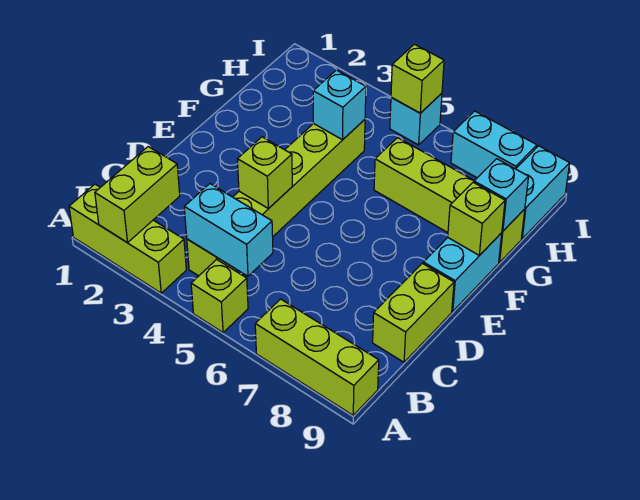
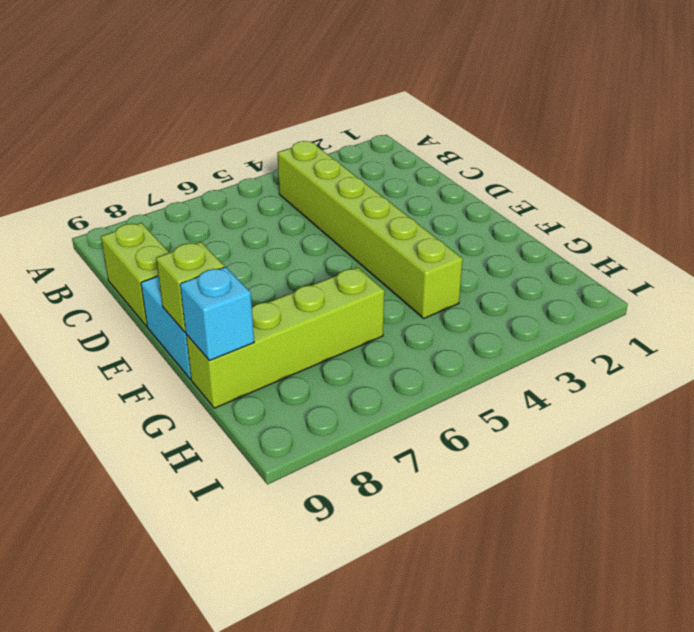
none -> lime 1x3 brick [69,184,186,293]
none -> lime 1x1 brick [191,260,248,333]
none -> lime 1x3 brick [255,299,379,415]

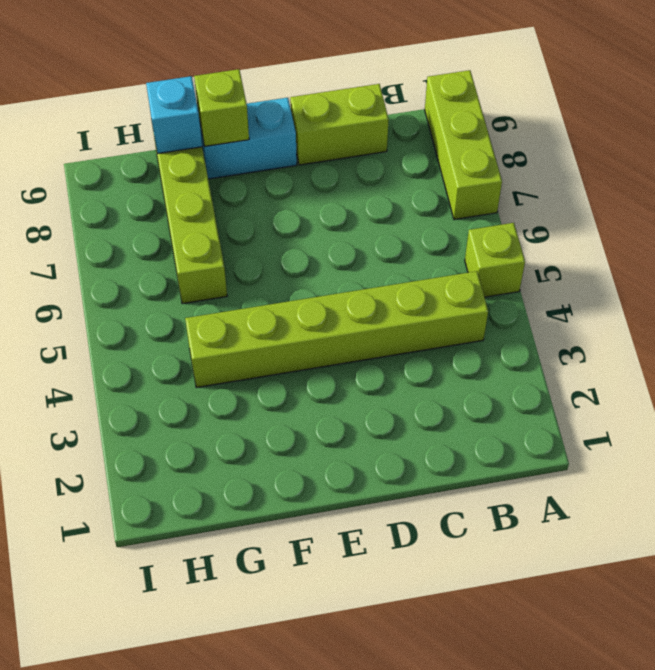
none -> lime 1x3 brick [69,184,186,293]
none -> cyan 1x2 brick [516,146,570,239]
none -> cyan 1x1 brick [390,93,442,145]

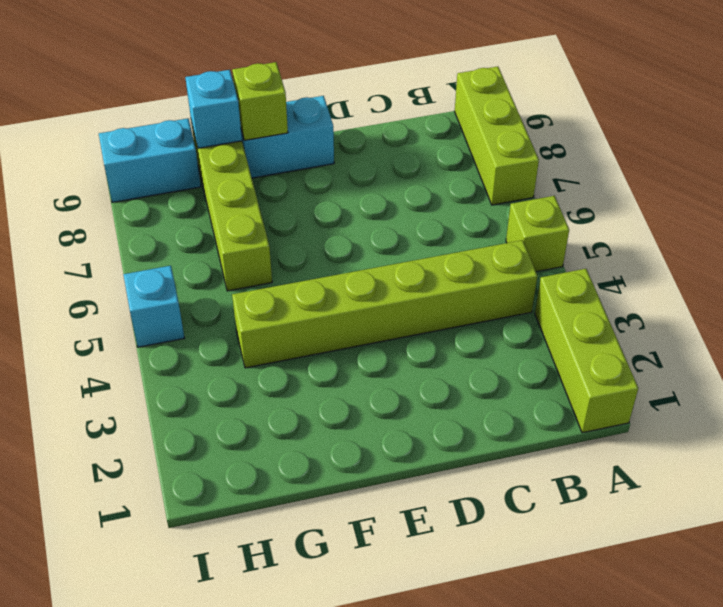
none -> lime 1x2 brick [373,263,454,362]
none -> cyan 1x2 brick [451,111,537,178]
none -> lime 1x2 brick [95,147,180,243]

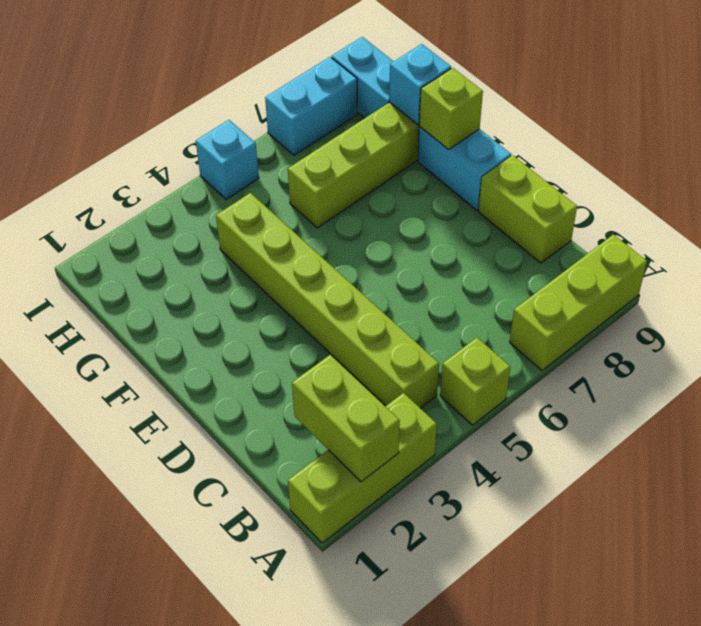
none -> cyan 1x2 brick [184,184,273,276]
none -> lime 1x1 brick [237,137,292,209]
none -> cyan 1x1 brick [313,70,366,140]

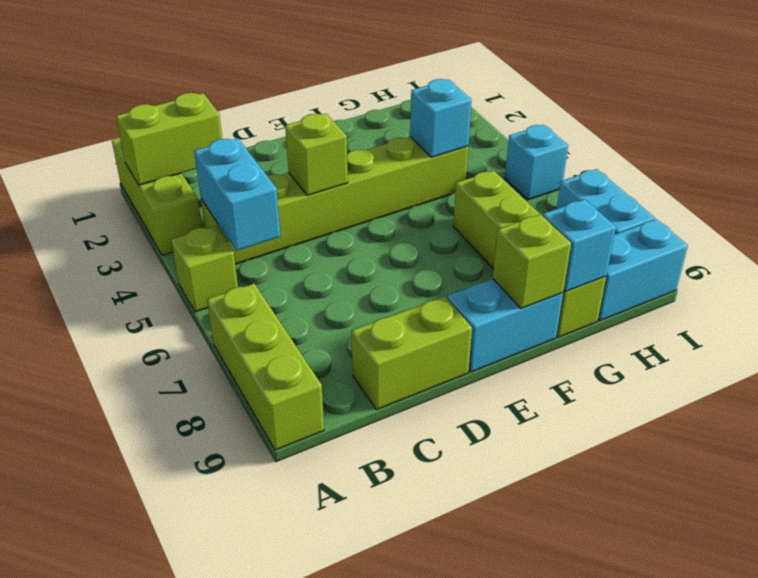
none -> lime 1x1 brick [391,44,444,113]

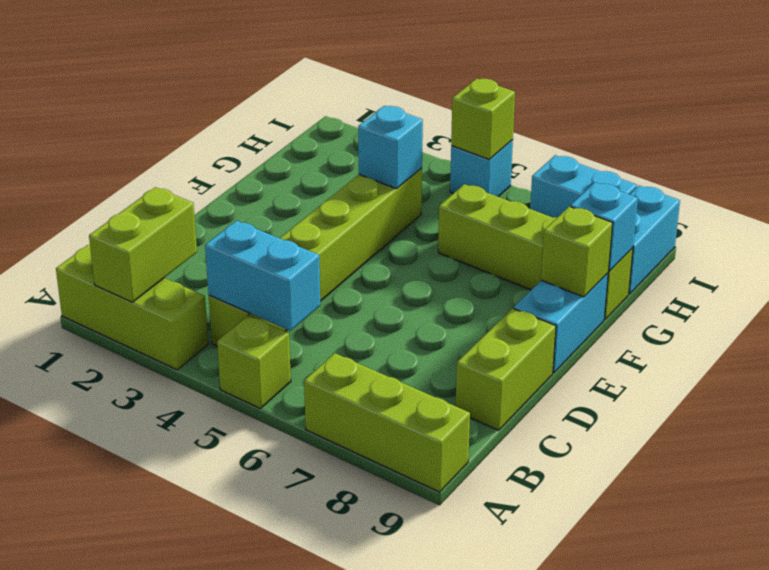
none -> lime 1x1 brick [237,137,292,209]

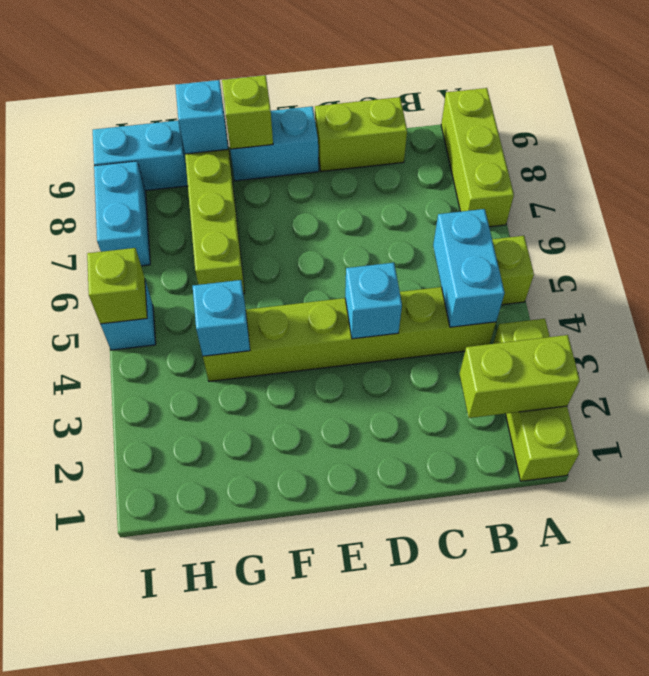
cyan 1x1 brick [345,263,402,339] -> lime 1x1 brick [237,137,292,209]

